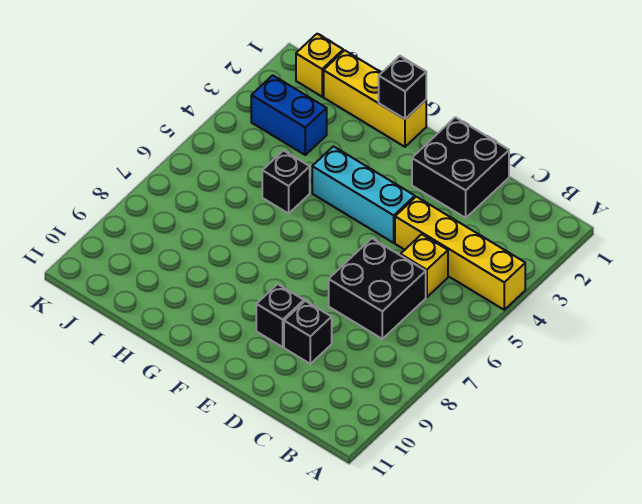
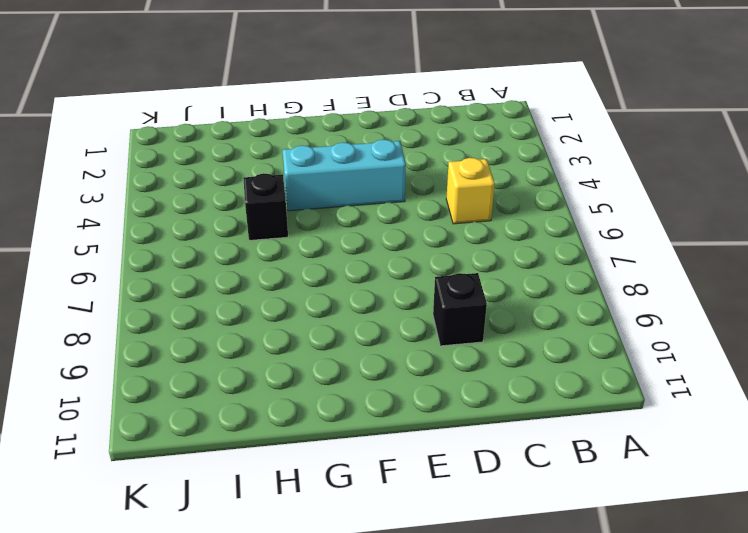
none -> yellow 1x4 brick [395,197,525,310]
none -> black 2x2 brick [329,238,426,339]
none -> black 2x2 brick [412,117,509,218]

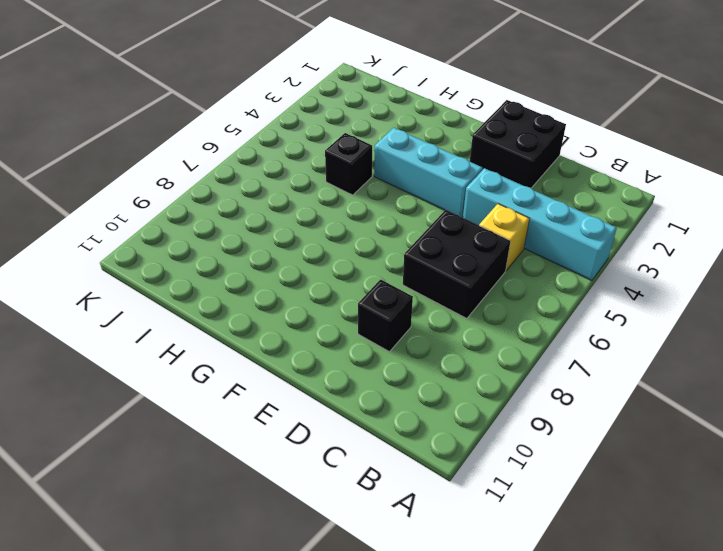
cyan 1x4 brick [463,168,617,281] -> yellow 1x4 brick [395,197,525,310]
none -> black 1x1 brick [256,284,304,347]
none -> yellow 1x3 brick [324,50,426,147]
none -> blue 1x2 brick [251,75,327,155]

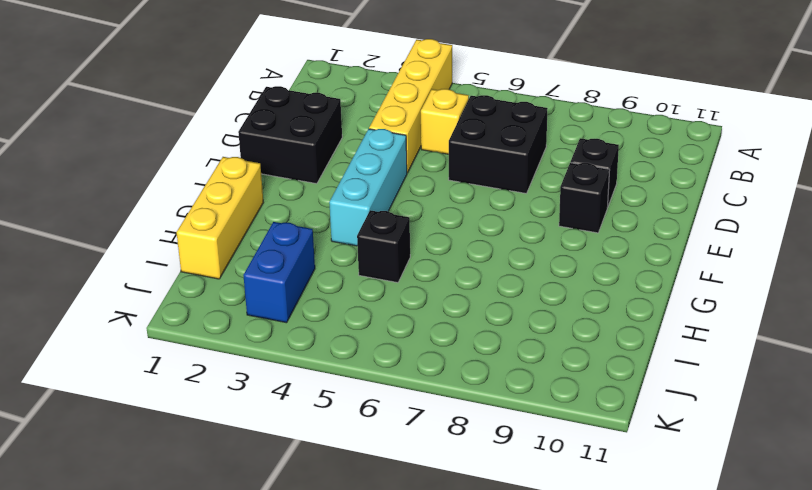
none -> yellow 1x1 brick [296,34,343,97]
none -> black 1x1 brick [379,56,426,119]

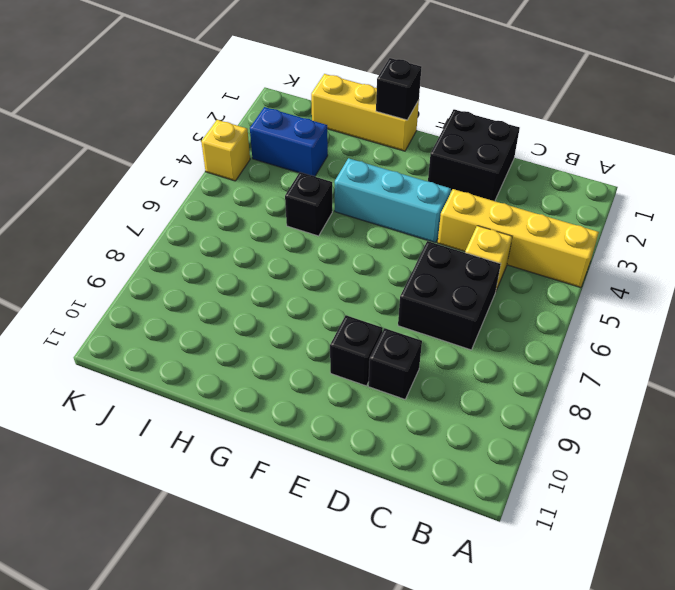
yellow 1x1 brick [201,120,250,181] -> yellow 1x1 brick moved to [296,34,343,97]

